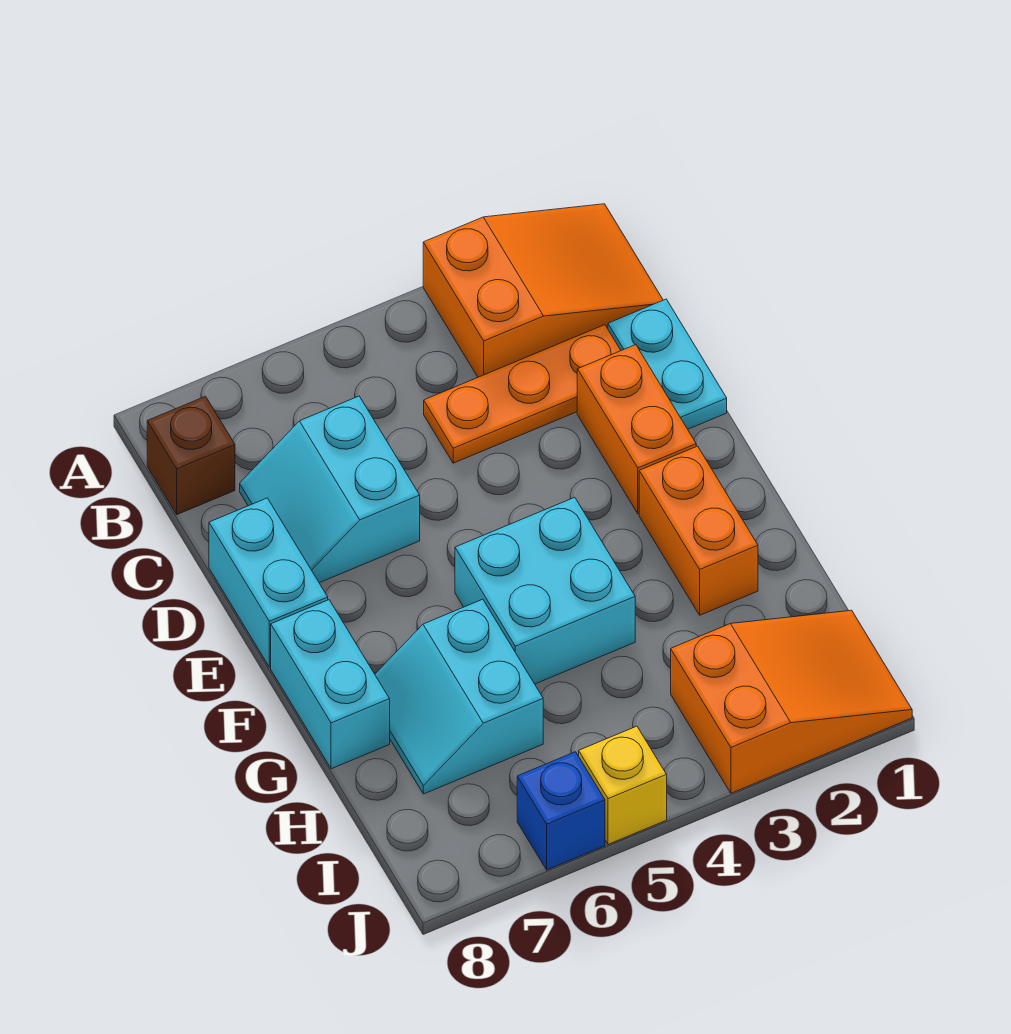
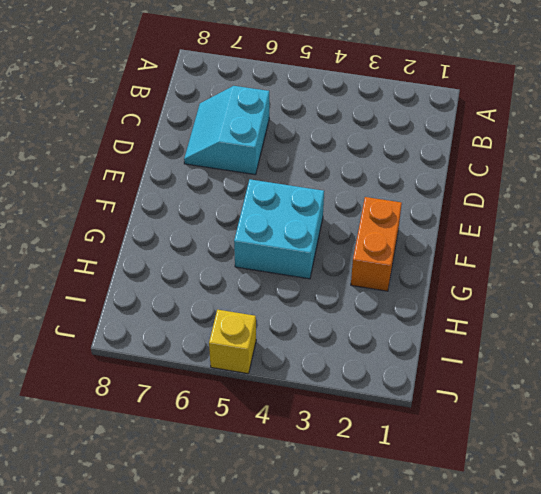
none -> orange 2x3 slope [423,204,663,377]
none -> brown 1x1 brick [147,396,235,514]
none -> cyan 1x2 plate [608,299,727,429]

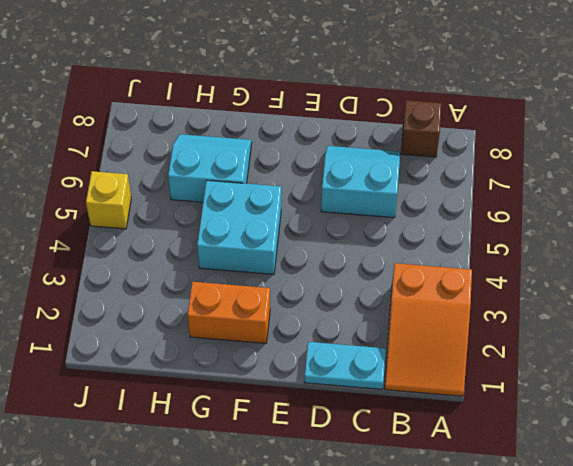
none -> orange 1x3 plate [424,325,621,463]
none -> orange 1x2 brick [577,345,696,514]
none -> cyan 1x2 brick [209,498,328,667]

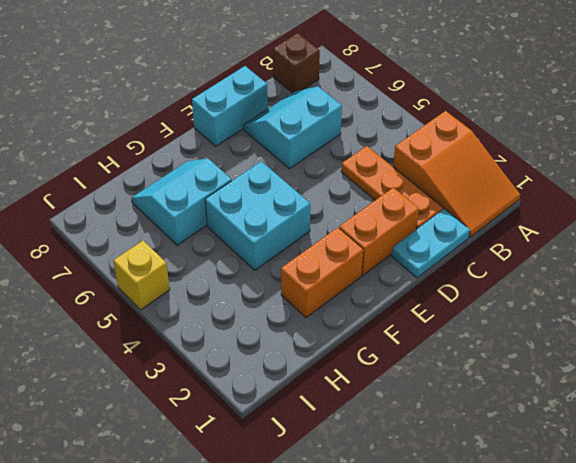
none -> cyan 1x2 brick [271,600,390,769]
none -> orange 2x3 slope [671,610,912,793]
none -> blue 1x1 brick [517,752,605,870]

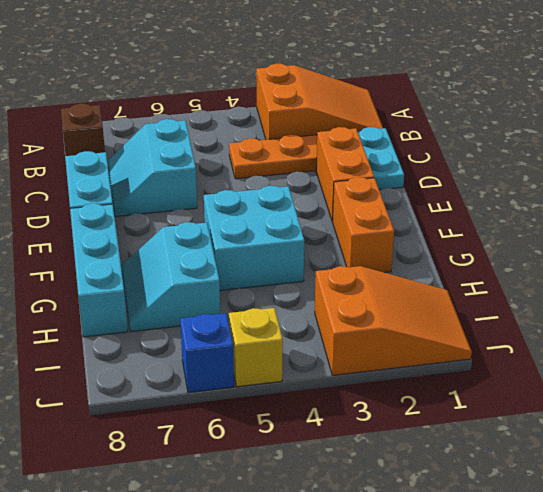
cyan 1x3 brick [70,204,128,337] -> cyan 1x2 brick [271,600,390,769]

